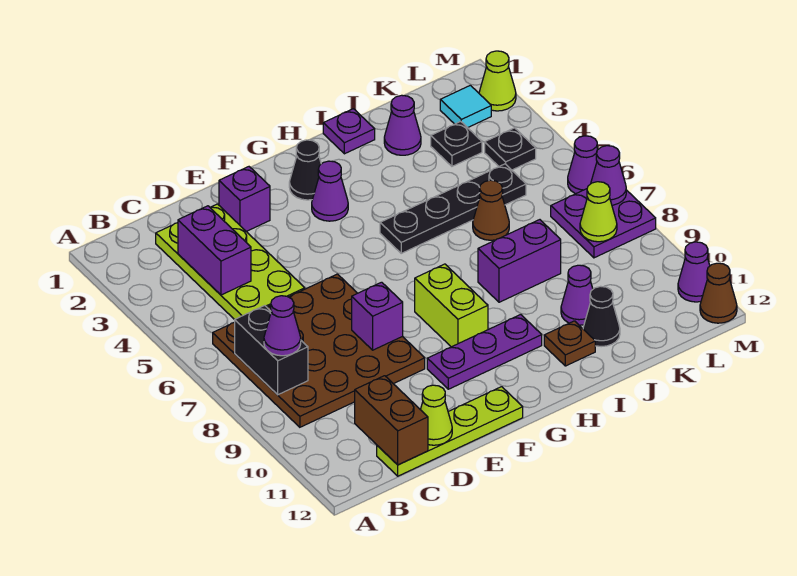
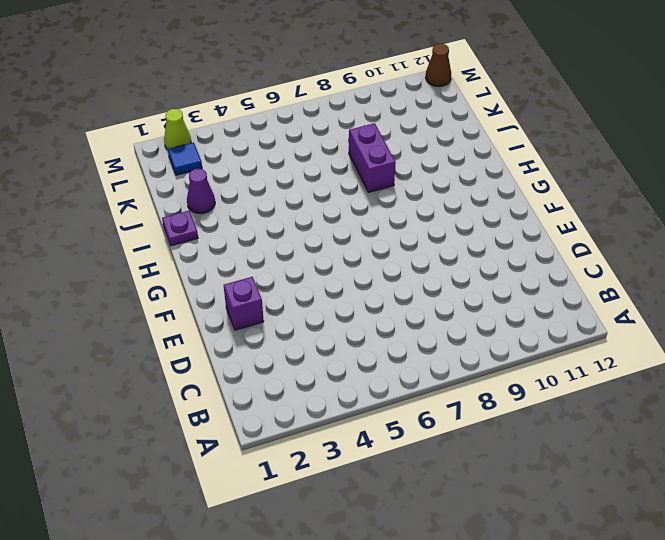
blue 1x1 tile [168,142,202,175] -> cyan 1x1 tile [440,85,491,128]
none -> brown 4x4 plate [213,274,425,427]
none -> lime 2x4 plate [156,204,305,320]
none -> lime 1x4 plate [377,387,523,476]
none -> purple 1x3 plate [427,315,542,389]

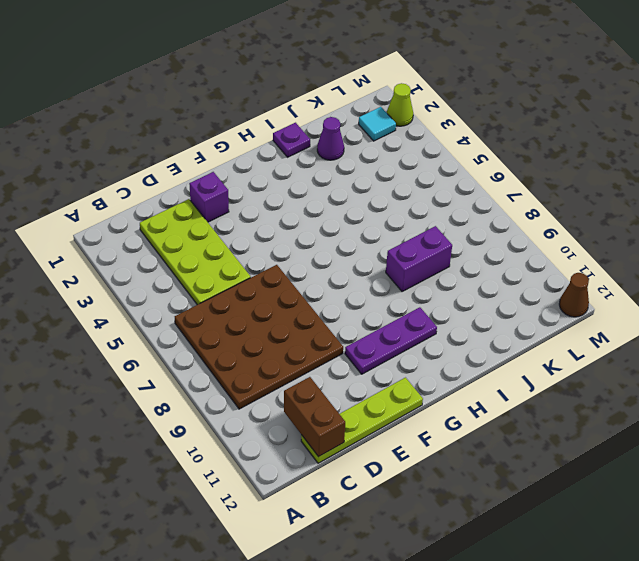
none -> black 1x1 cone [289,140,321,200]
none -> purple 1x1 cone [312,161,348,221]
none -> lime 1x2 brick [415,264,488,347]
none -> black 1x4 plate [380,164,526,253]

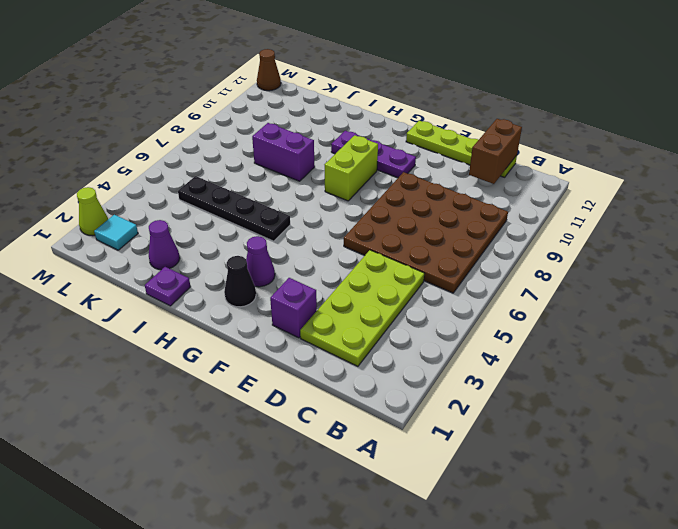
none -> brown 1x1 plate [544,321,595,366]
none -> brown 1x1 cone [473,180,509,240]
none -> purple 1x1 cone [561,265,593,325]
none -> black 1x1 cone [583,286,620,347]

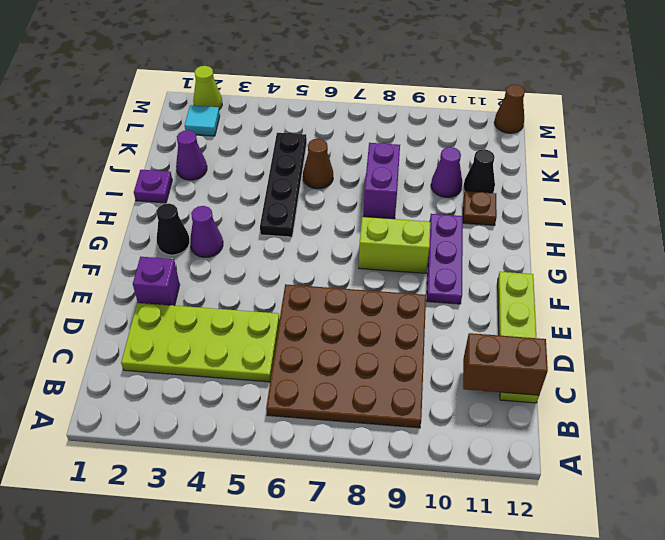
none -> black 1x1 plate [431,122,482,166]
none -> black 1x1 plate [485,128,536,170]
none -> purple 2x2 plate [551,189,656,258]
none -> purple 1x1 cone [568,136,597,194]

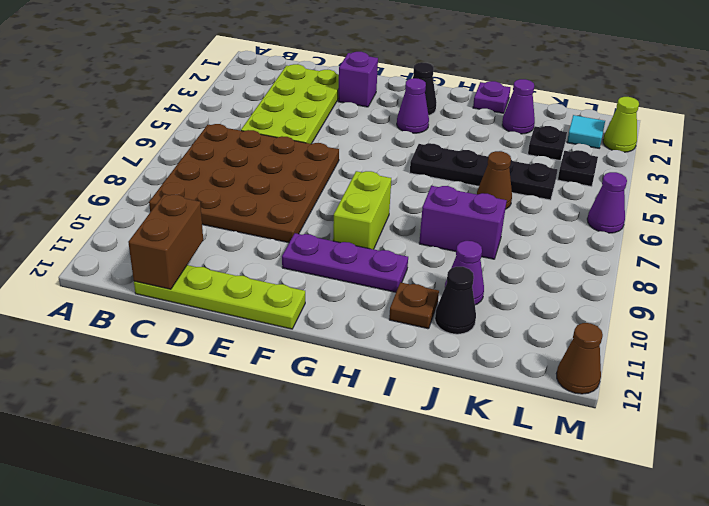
none -> purple 2x2 plate [551,189,656,258]
none -> purple 1x1 cone [678,242,710,302]
none -> black 1x2 brick [235,306,308,395]
none -> purple 1x2 brick [178,206,251,295]

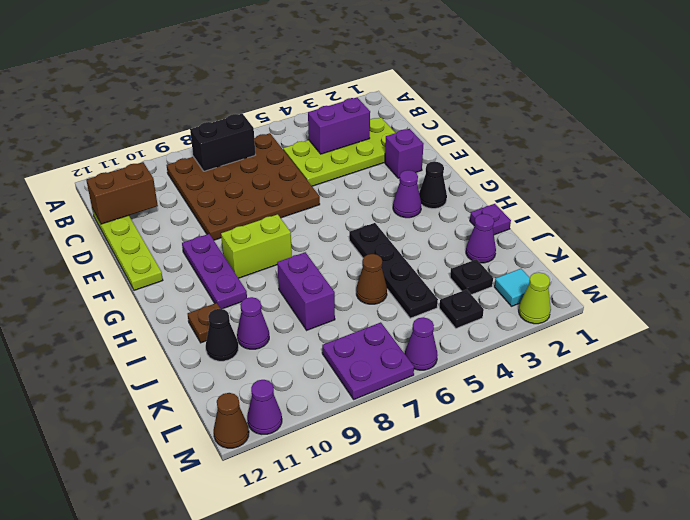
none -> lime 1x1 cone [420,385,452,445]
none -> purple 1x1 brick [352,282,403,350]
none -> lime 1x1 cone [580,182,617,242]
none -> purple 1x1 cone [591,146,626,205]

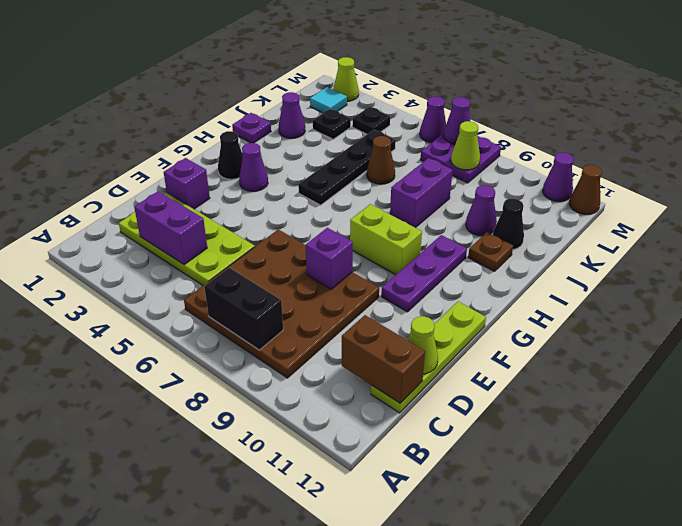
none -> purple 1x1 cone [264,296,301,356]

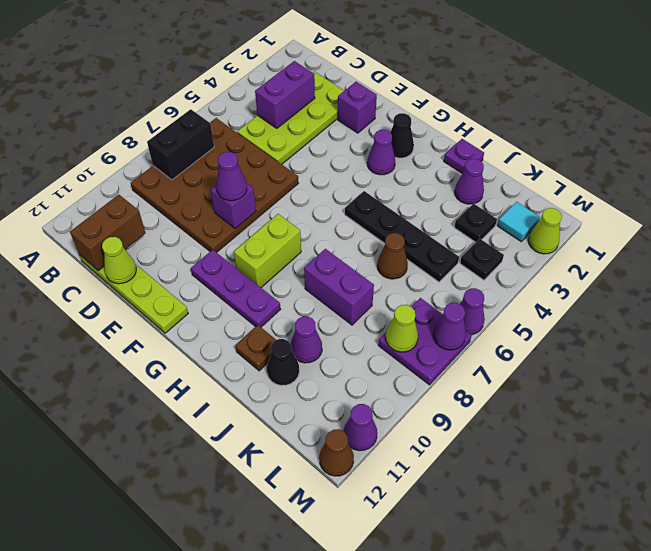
purple 1x1 cone [216,152,247,201] -> purple 1x1 cone moved to [264,296,301,356]

